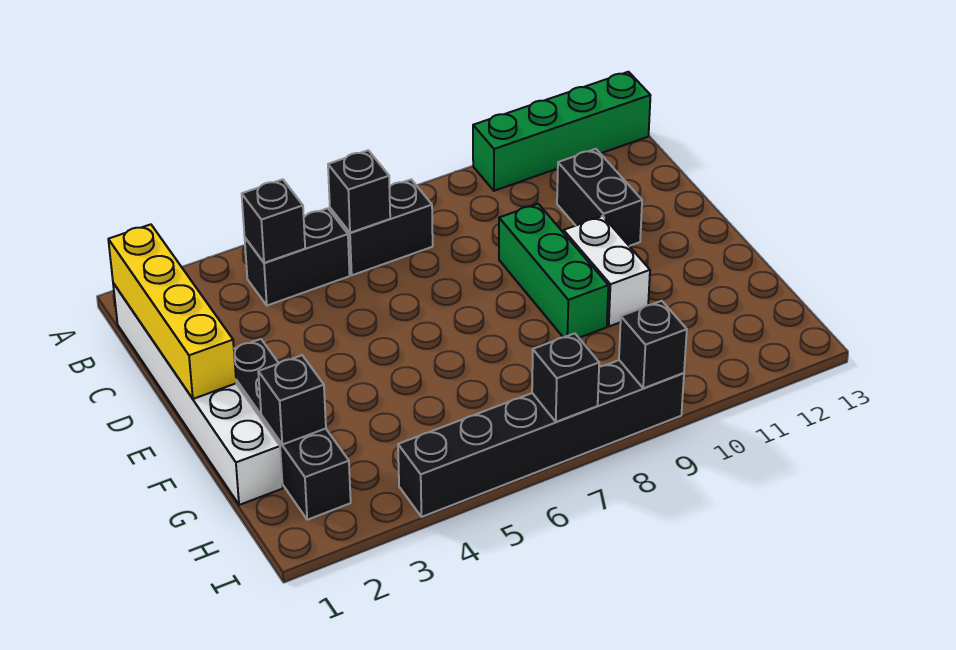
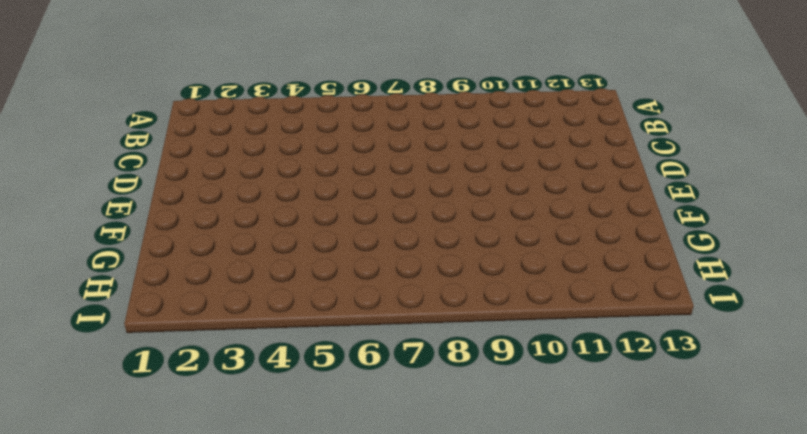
none -> green 1x4 brick [473,72,650,191]
none -> white 1x6 brick [113,283,283,505]
none -> black 1x2 brick [245,208,350,305]

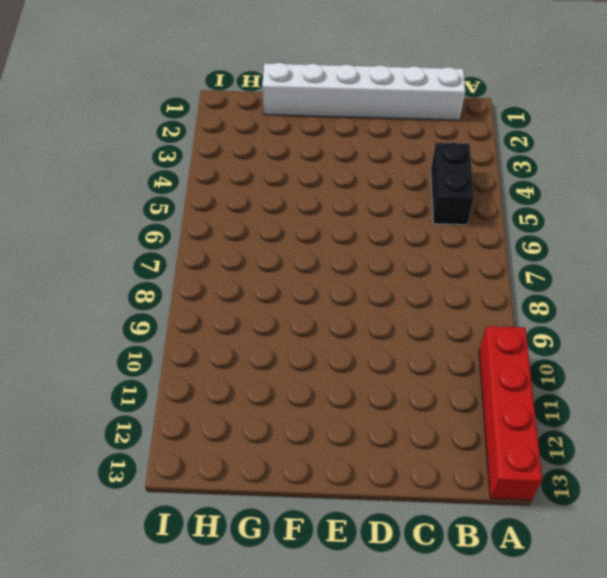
red 1x4 brick [479,326,542,500] -> green 1x4 brick [473,72,650,191]
none -> black 1x2 brick [330,180,433,275]
none -> black 1x2 brick [557,149,642,246]
none -> green 1x3 brick [499,204,608,338]

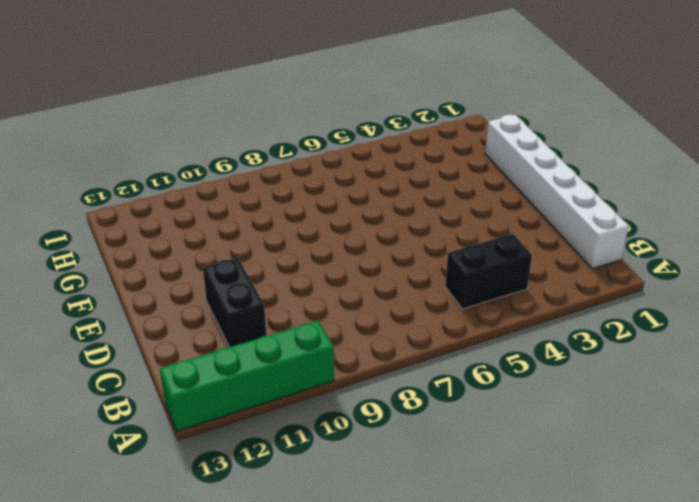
none -> black 1x2 brick [330,180,433,275]
none -> green 1x3 brick [499,204,608,338]
none -> black 1x4 brick [234,339,351,520]

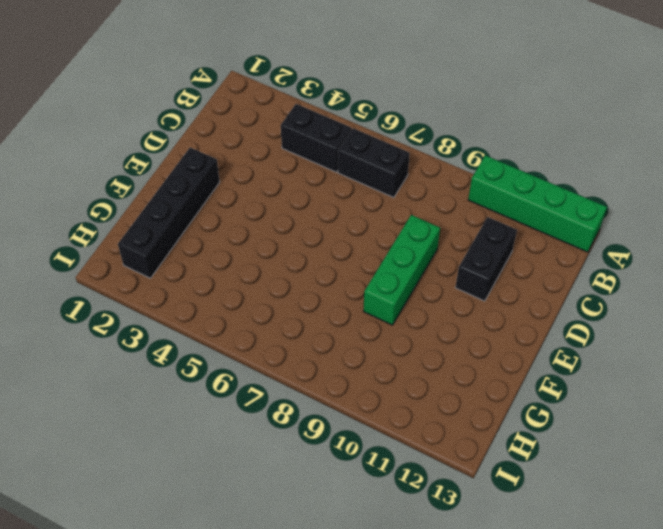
none -> white 1x6 brick [113,283,283,505]
none -> white 1x2 brick [564,216,650,326]
none -> black 1x6 brick [398,360,684,517]

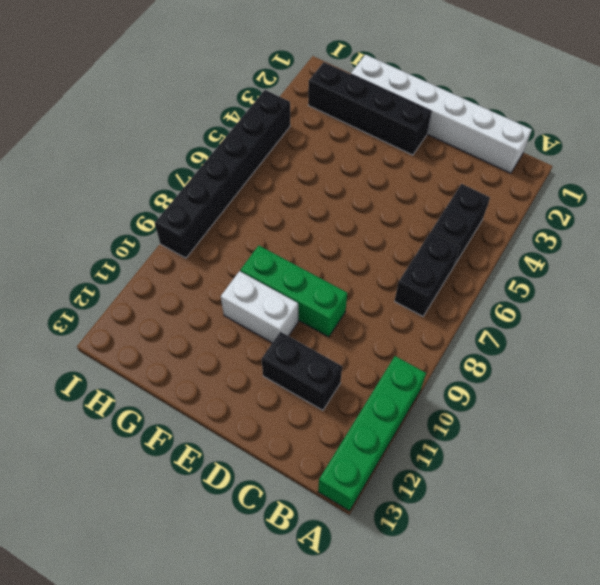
none -> yellow 1x4 brick [108,224,236,399]
none -> black 1x1 brick [242,179,305,263]
none -> black 1x1 brick [328,150,390,233]

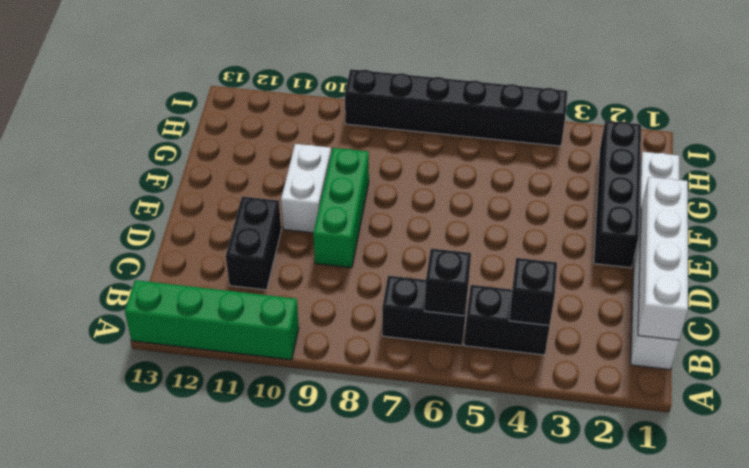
white 1x4 brick [638,177,688,340] -> yellow 1x4 brick [108,224,236,399]
none -> black 1x1 brick [258,355,326,445]
none -> black 1x1 brick [532,333,599,422]
none -> black 1x1 brick [619,301,687,388]

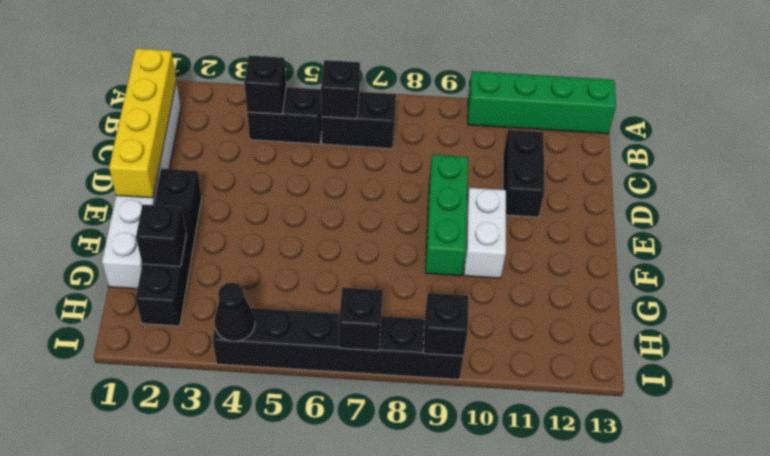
black 1x1 cone [215,282,255,341] -> none

